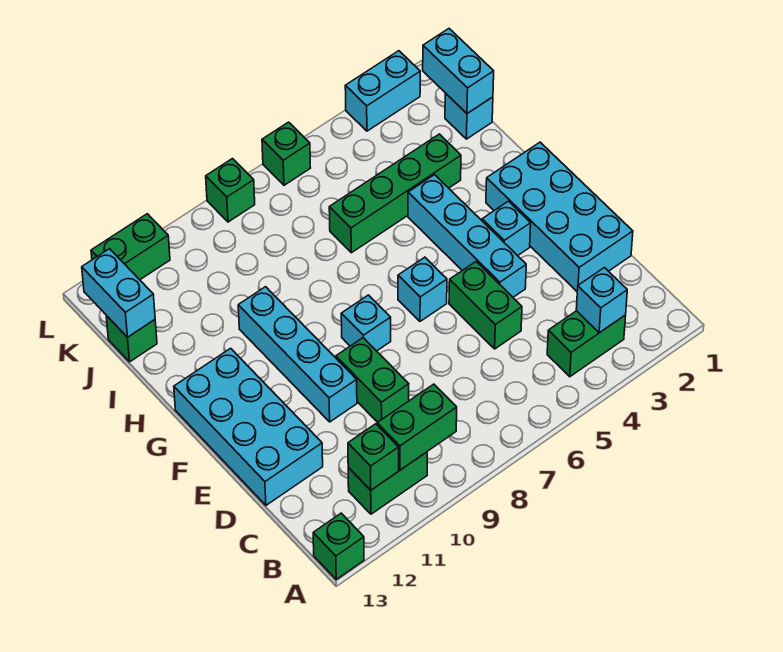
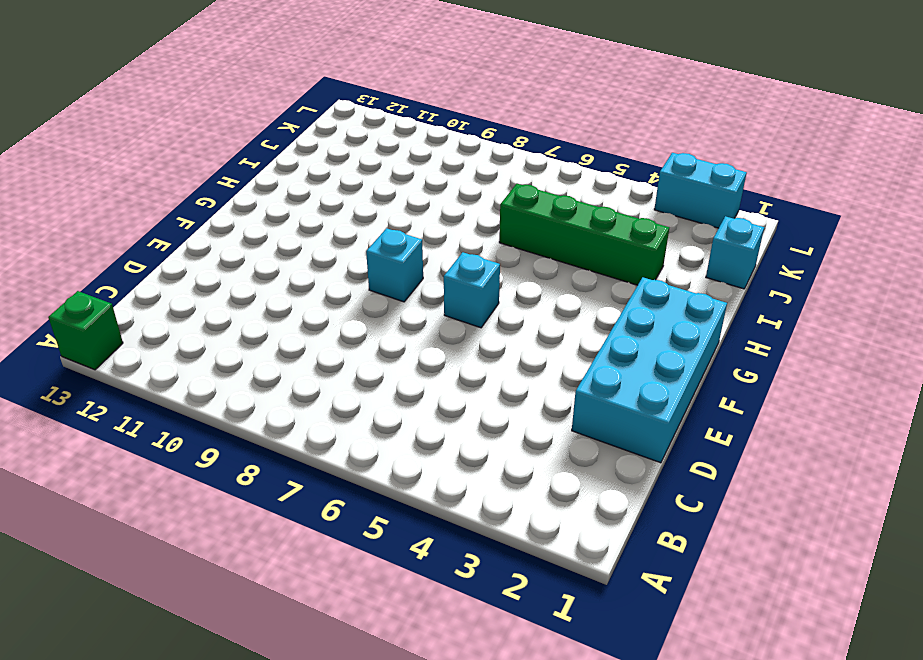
none -> green 1x2 brick [547,311,626,377]
none -> green 1x2 brick [348,452,427,514]
none -> green 1x2 brick [449,262,522,349]

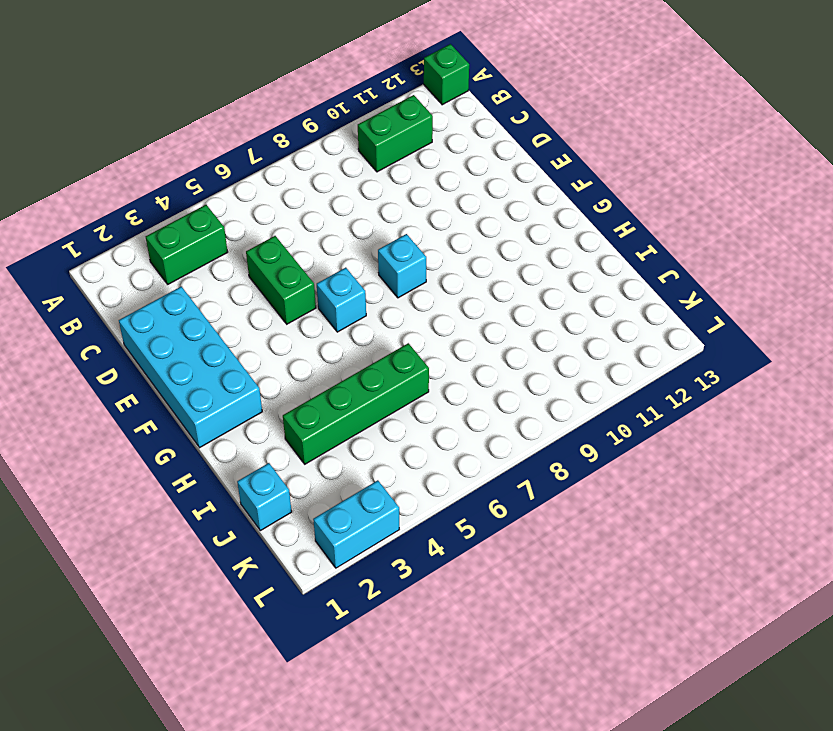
none -> green 1x2 brick [336,338,409,422]
none -> cyan 2x4 brick [174,348,323,505]
none -> cyan 1x4 brick [408,175,526,297]

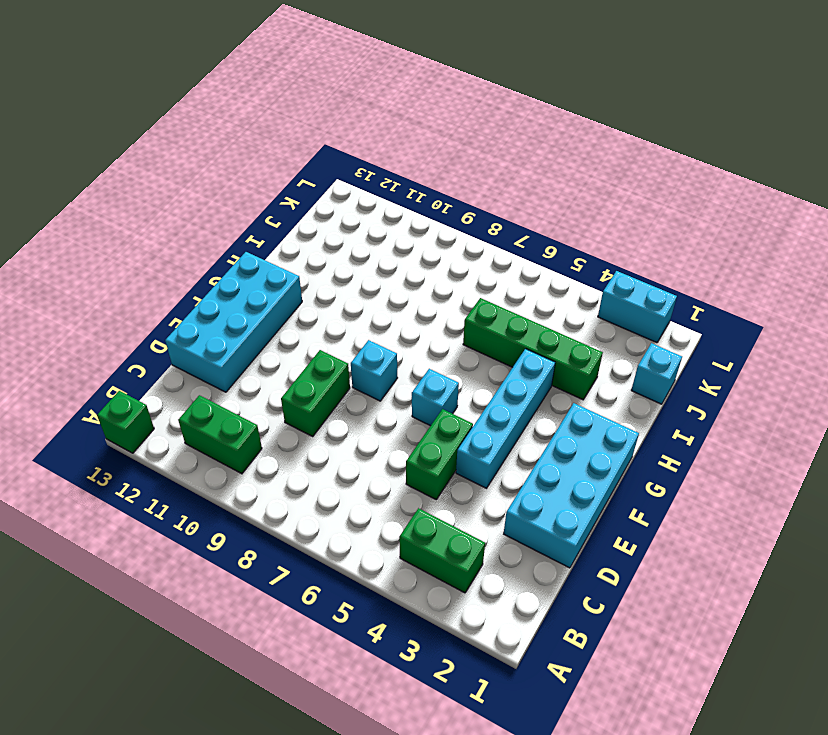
none -> cyan 1x4 brick [238,287,357,422]
none -> cyan 1x1 brick [482,201,531,256]
none -> green 1x1 brick [106,316,157,362]

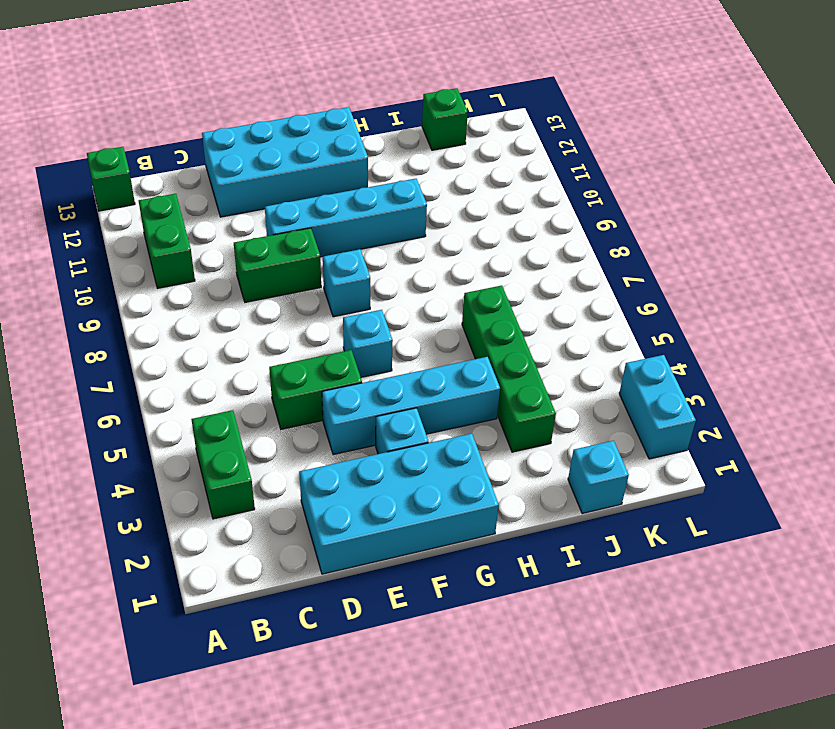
none -> green 1x1 brick [262,122,310,185]
none -> green 1x1 brick [206,159,255,222]
none -> green 1x2 brick [91,214,170,280]

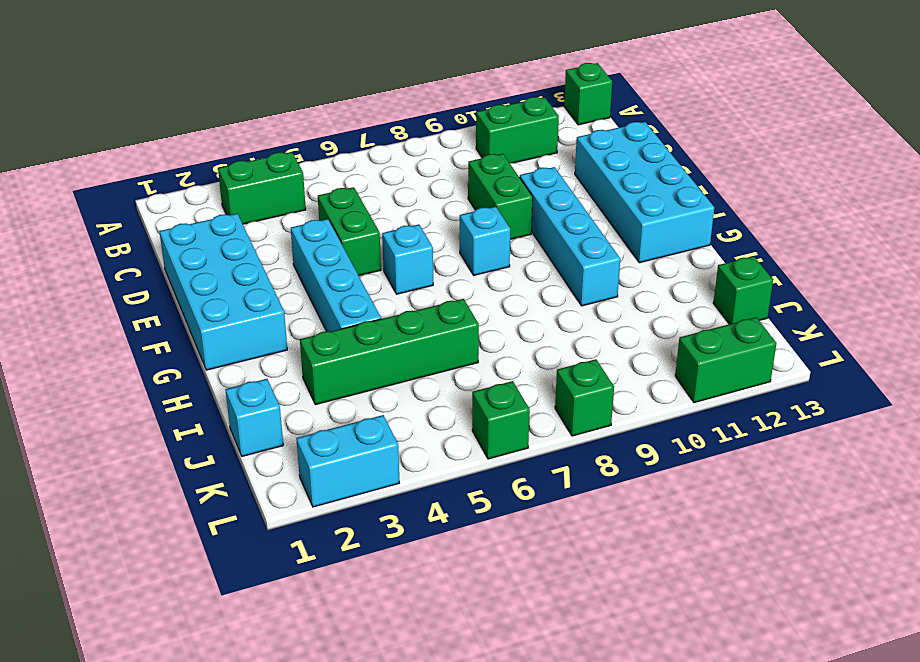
none -> cyan 1x1 brick [482,201,531,256]
none -> cyan 1x1 brick [576,268,627,333]
none -> green 1x2 brick [377,384,457,470]

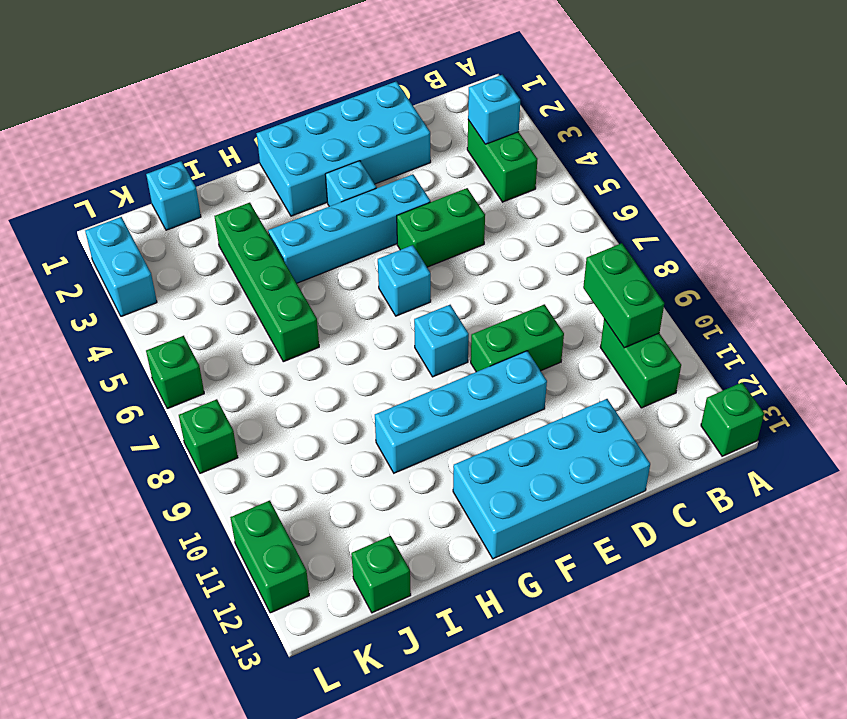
none -> green 1x1 brick [348,424,399,490]
none -> cyan 1x2 brick [423,29,494,114]
none -> cyan 1x2 brick [82,249,155,337]

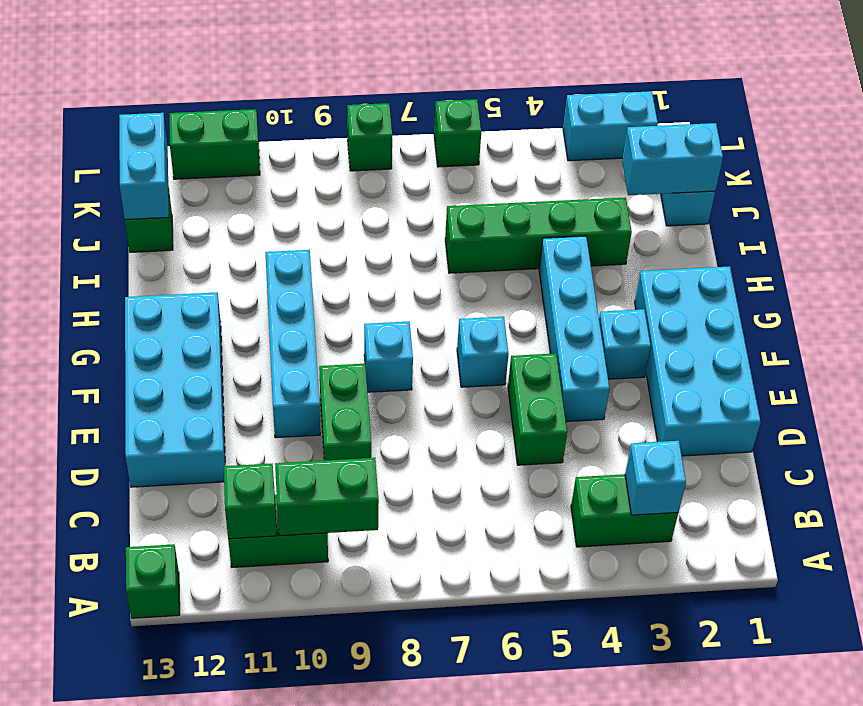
cyan 1x2 brick [622,123,723,195] -> cyan 1x2 brick turned to [423,29,494,114]

